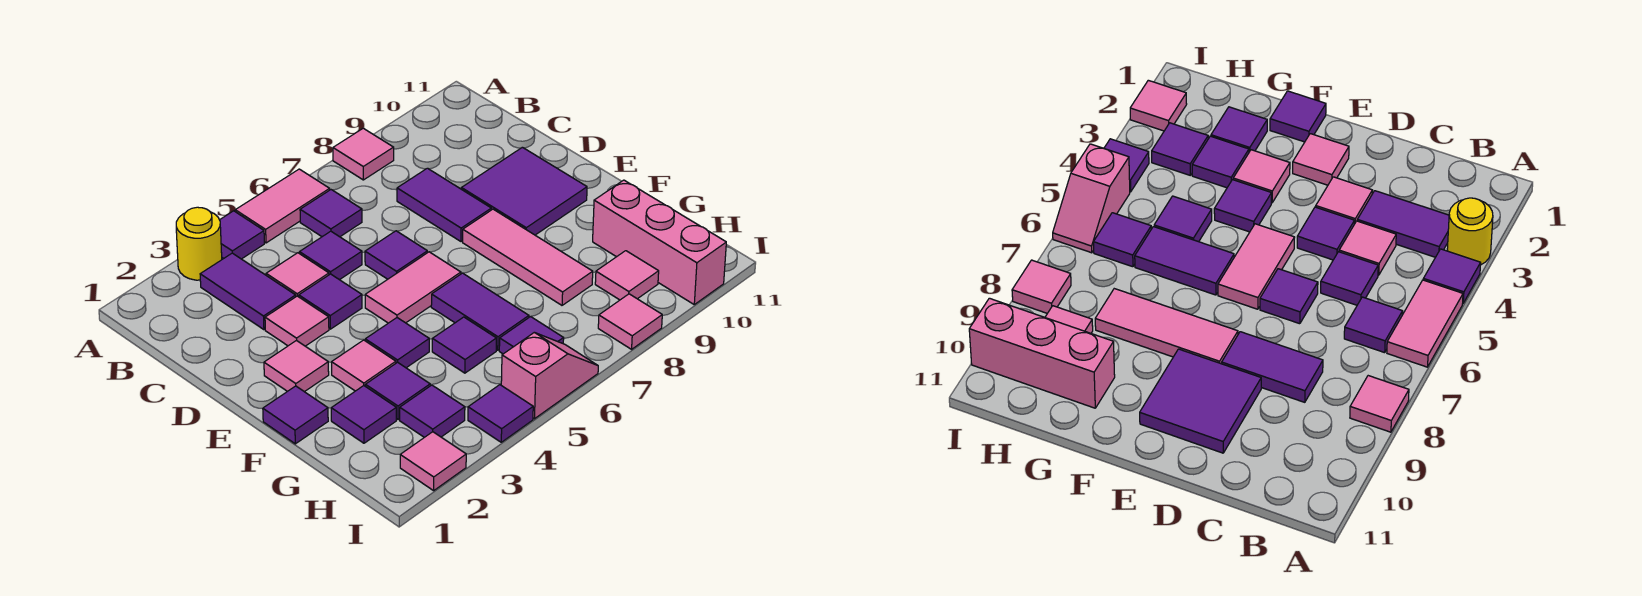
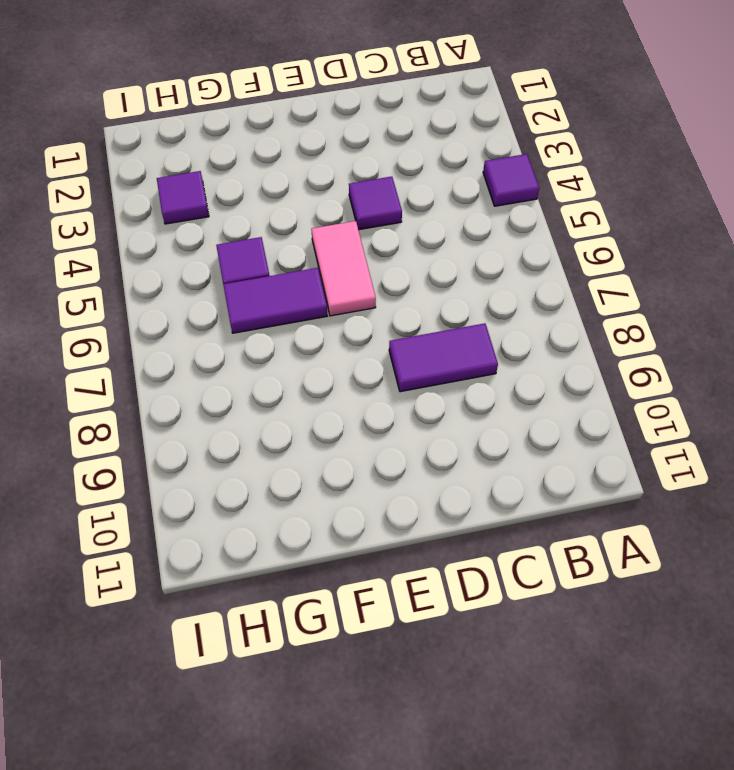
none -> yellow 1x1 round brick [176,207,222,280]
none -> pink 1x2 tile [235,169,330,243]
none -> pink 1x1 tile [333,128,394,180]
none -> purple 1x2 tile [200,253,296,330]

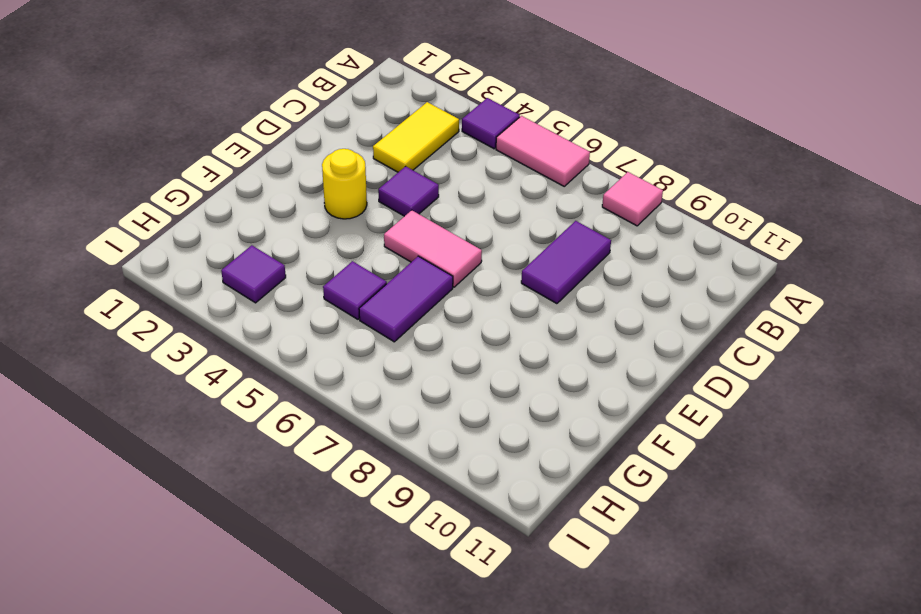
yellow 1x2 tile [373,102,459,172] -> purple 1x2 tile [200,253,296,330]
yellow 1x1 round brick [322,149,367,219] -> yellow 1x1 round brick moved to [176,207,222,280]
none -> purple 1x1 tile [300,190,362,237]
none -> pink 1x1 tile [266,253,329,297]
none -> purple 1x1 tile [299,231,362,280]
none -> pink 1x1 tile [265,296,329,346]

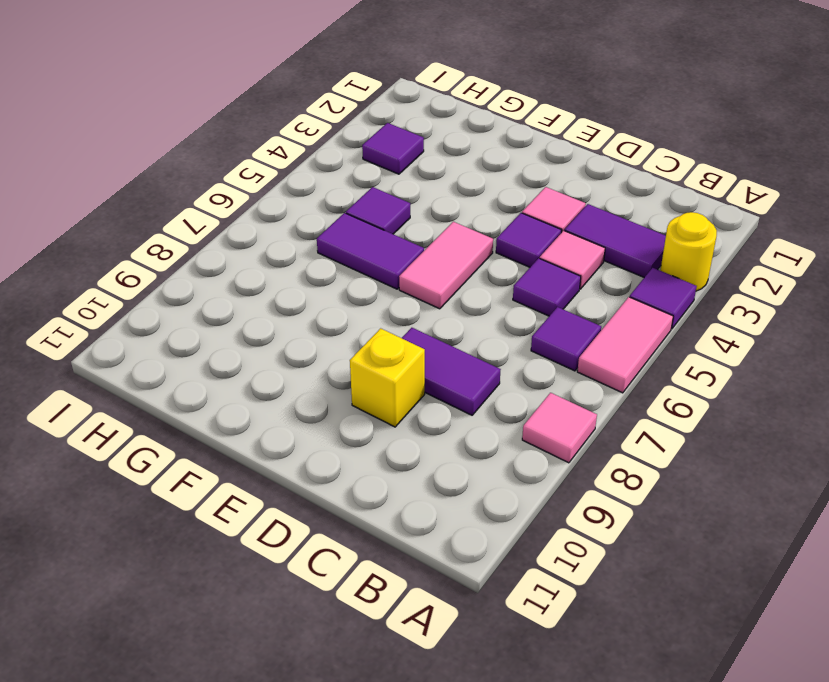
yellow 1x1 brick [350,328,425,427] -> purple 2x2 tile [461,147,587,235]
none -> purple 1x1 tile [365,231,427,279]
none -> pink 1x1 tile [264,340,329,392]
none -> pink 1x3 tile [463,209,593,305]
none -> purple 1x1 tile [263,386,328,444]

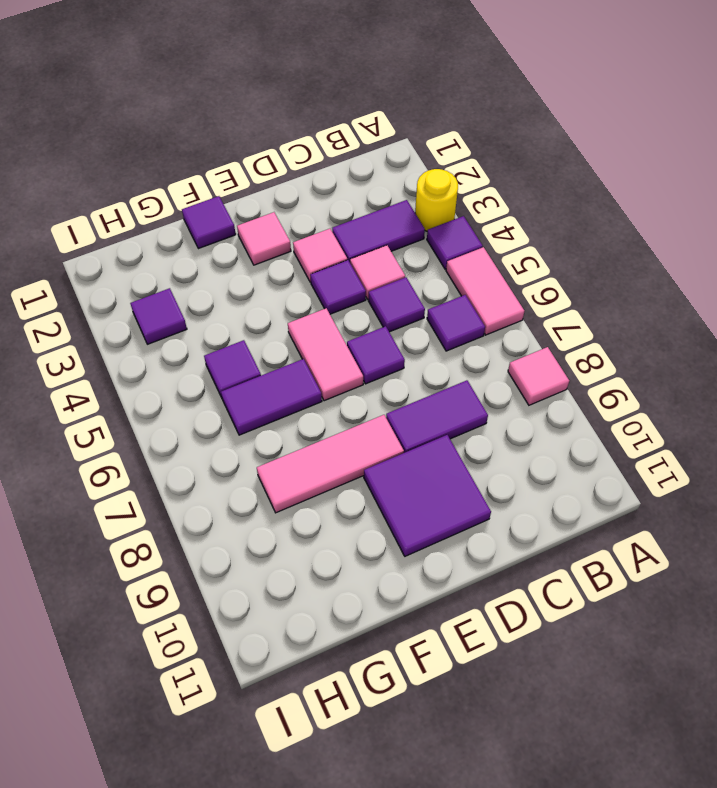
none -> pink 1x1 tile [332,340,396,391]
none -> purple 1x1 tile [365,318,429,368]
none -> purple 1x1 tile [331,386,396,443]
none -> purple 1x1 tile [365,362,430,420]

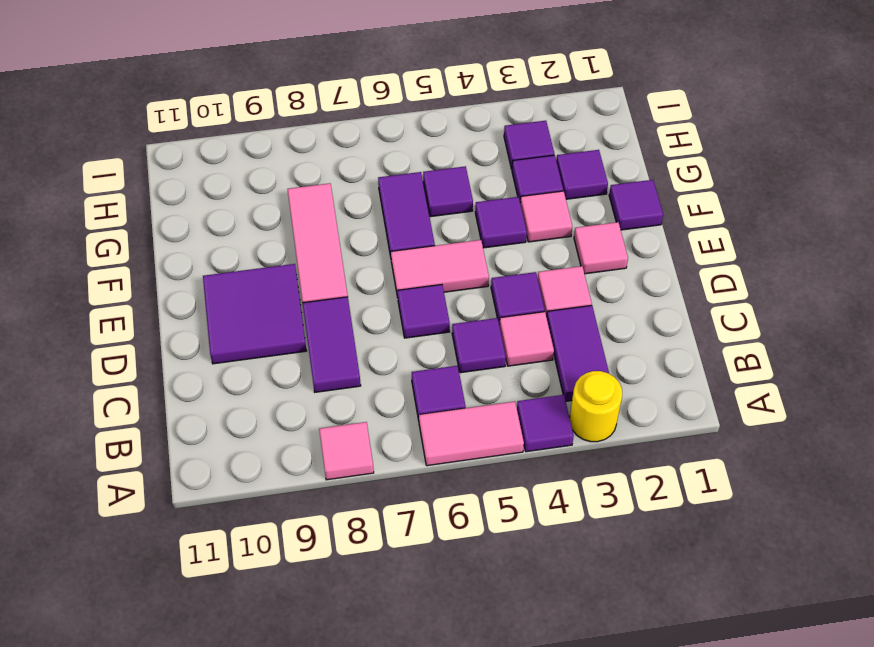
none -> pink 1x3 brick [593,180,726,304]
none -> purple 1x1 tile [499,317,564,354]
none -> pink 1x1 tile [595,251,659,300]
none -> pink 1x1 tile [400,432,466,491]

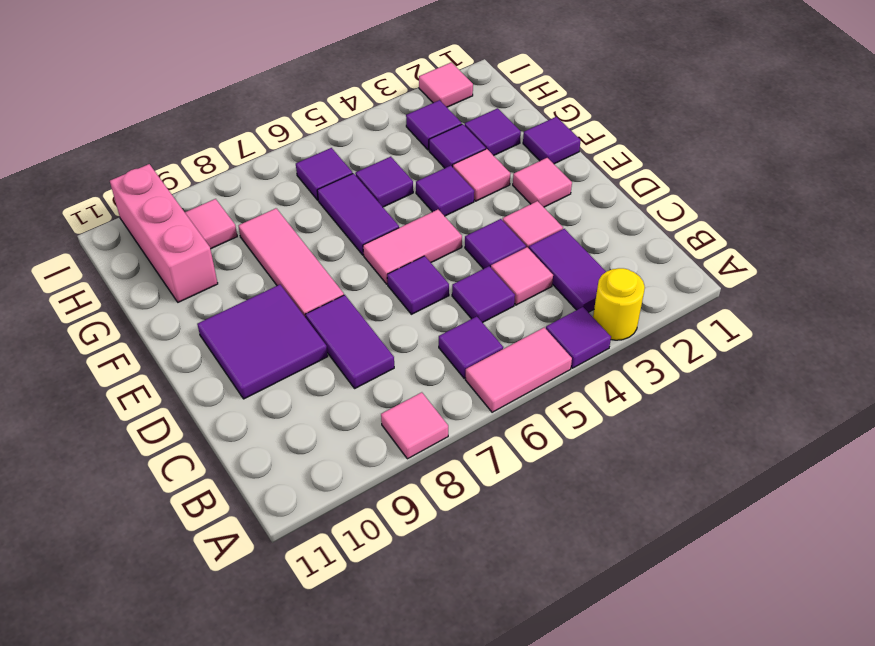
none -> purple 1x1 tile [468,385,533,442]
none -> pink 1x2 slope [501,332,598,419]
none -> pink 1x1 tile [598,294,662,349]

